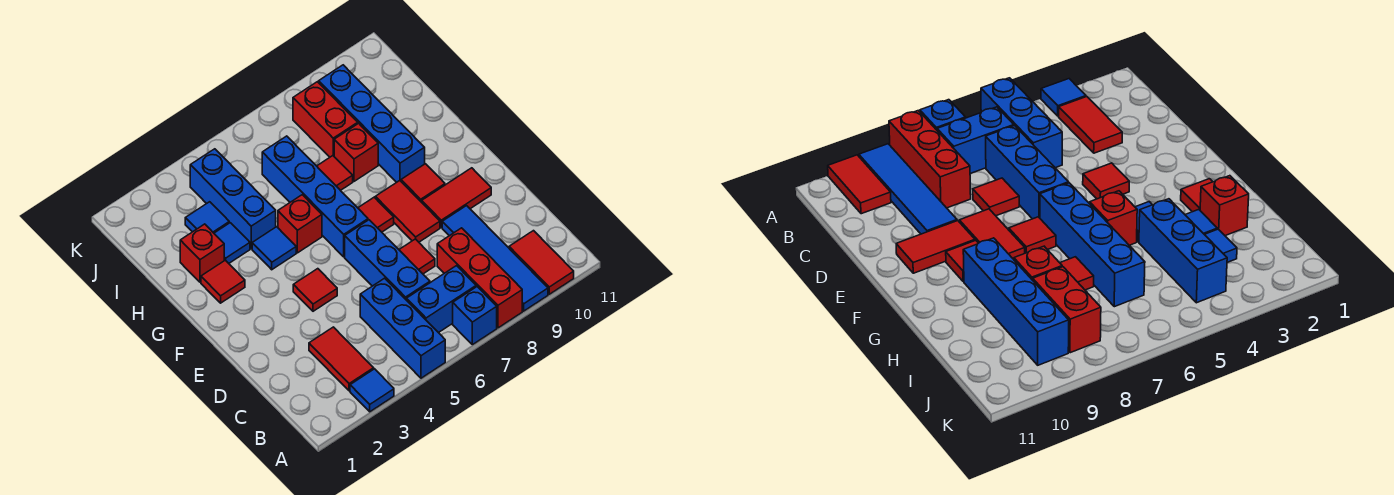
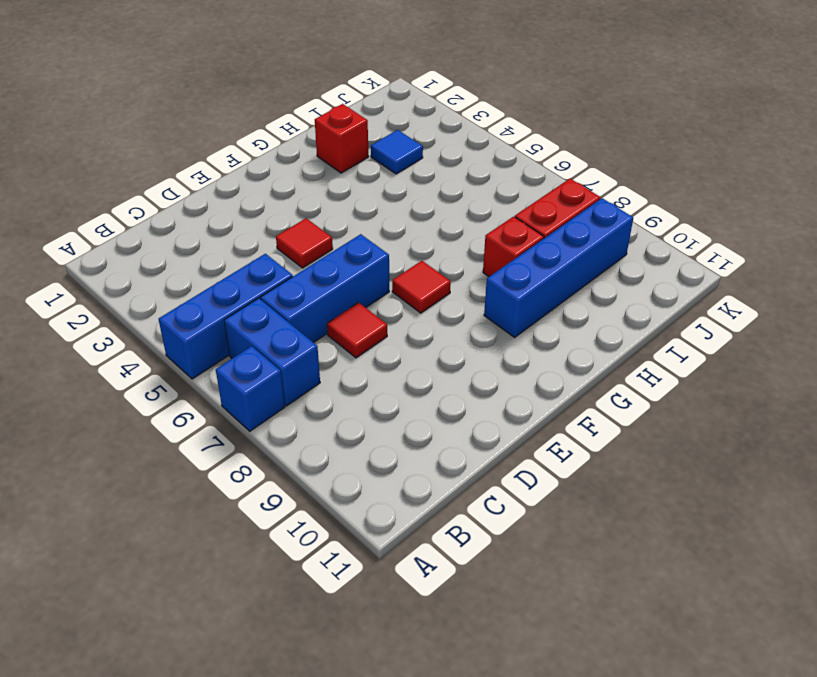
none -> blue 1x1 tile [350,369,394,412]
none -> red 1x3 brick [437,228,522,328]
none -> blue 1x4 tile [442,206,548,311]

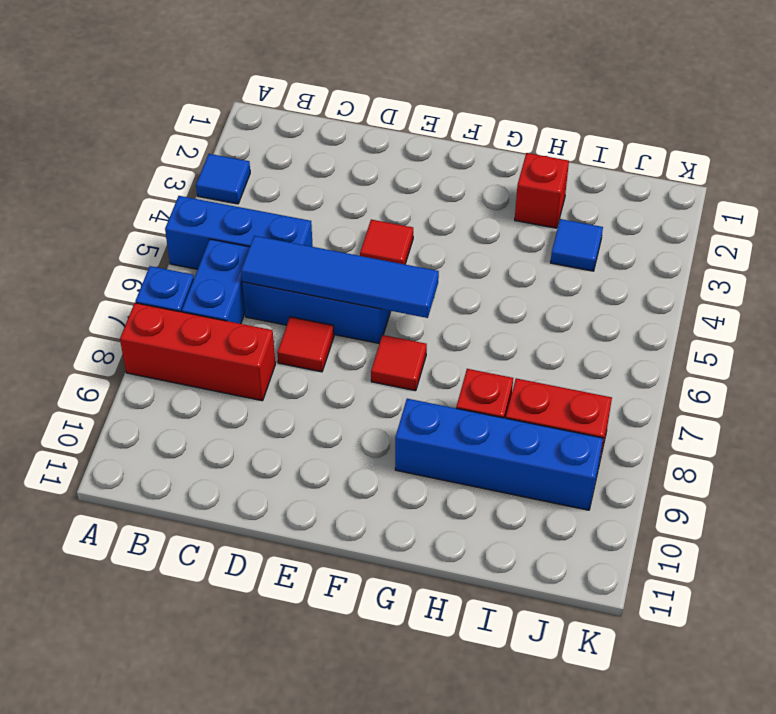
blue 1x4 tile [241,236,439,318] -> blue 1x4 tile moved to [442,206,548,311]
none -> red 1x2 tile [509,231,574,294]
none -> red 1x2 tile [309,327,374,391]
none -> red 1x2 tile [375,181,440,242]

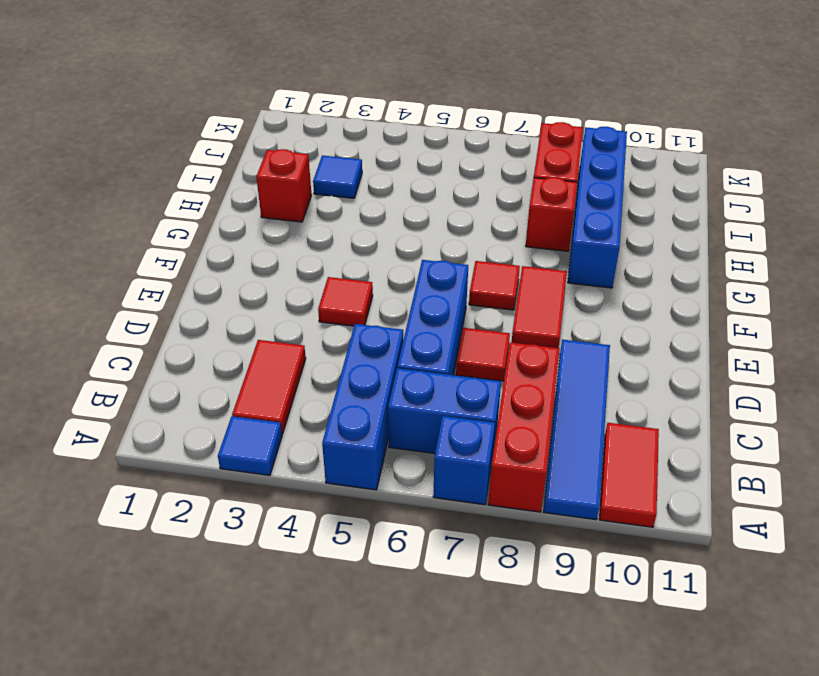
none -> red 1x2 tile [422,168,491,227]
none -> blue 1x4 brick [262,136,368,257]
none -> red 1x1 tile [401,164,445,202]

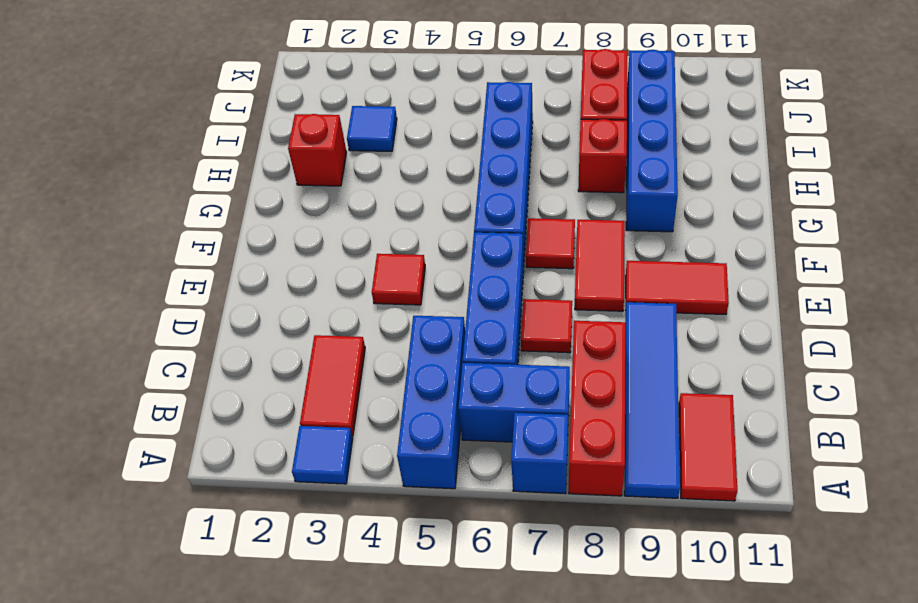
none -> red 1x1 tile [401,164,445,202]
none -> red 1x1 tile [201,260,245,303]
none -> blue 1x1 tile [252,227,296,270]

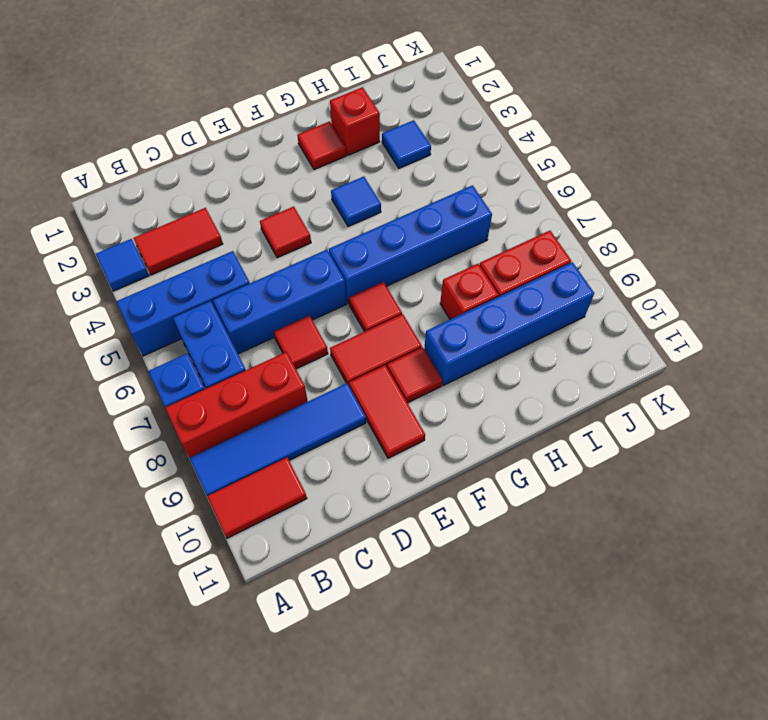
none -> red 1x1 brick [278,195,322,253]
none -> blue 1x1 tile [214,223,250,263]
none -> blue 1x3 brick [190,149,276,249]

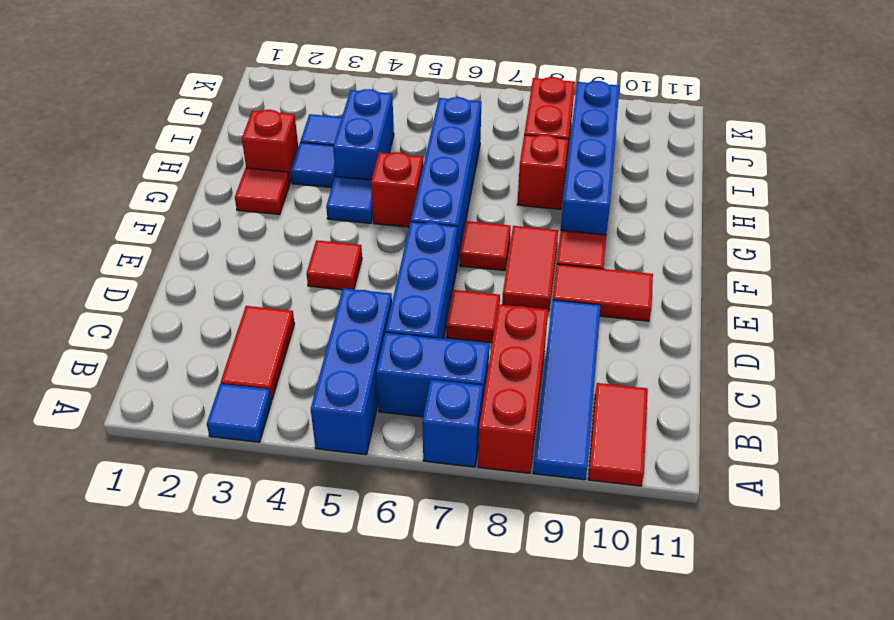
blue 1x2 brick [333,89,394,180] -> blue 1x3 brick [190,149,276,249]
none -> red 1x1 tile [317,156,353,190]

